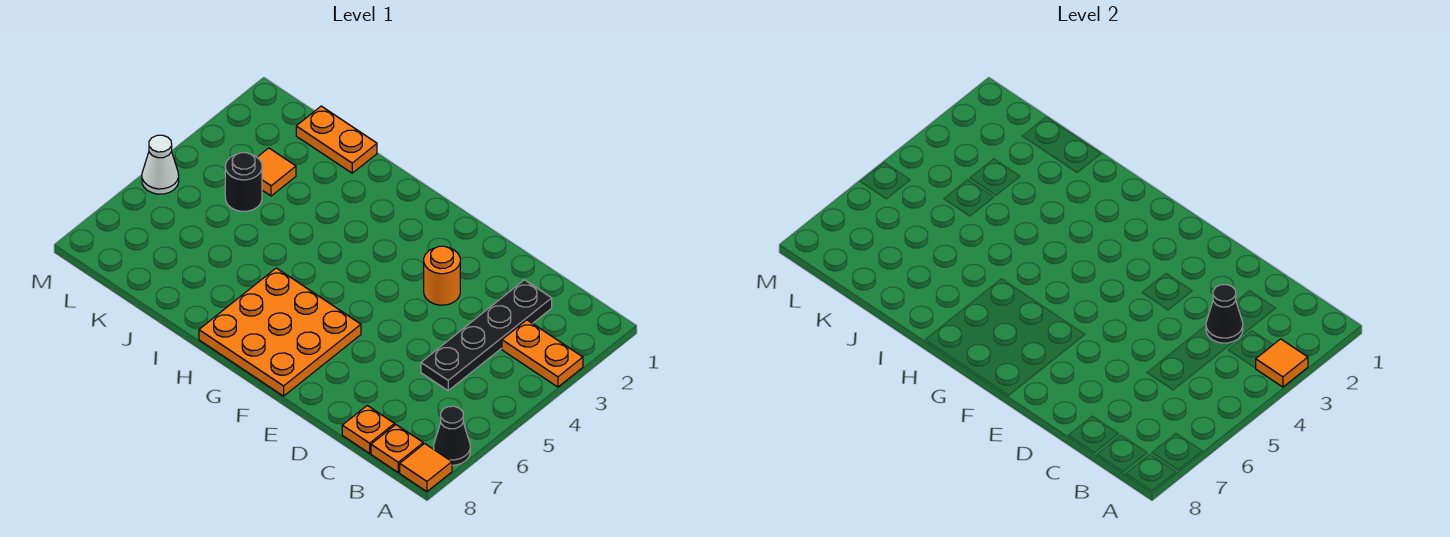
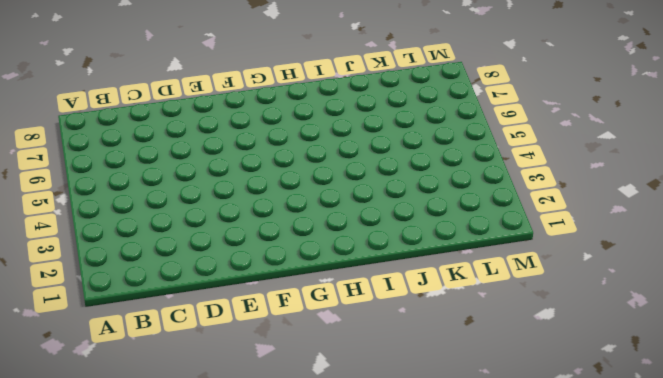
none -> orange 1x2 plate [502,320,583,387]
none -> black 1x1 cone [434,406,470,465]
none -> orange 1x1 tile [400,444,452,492]

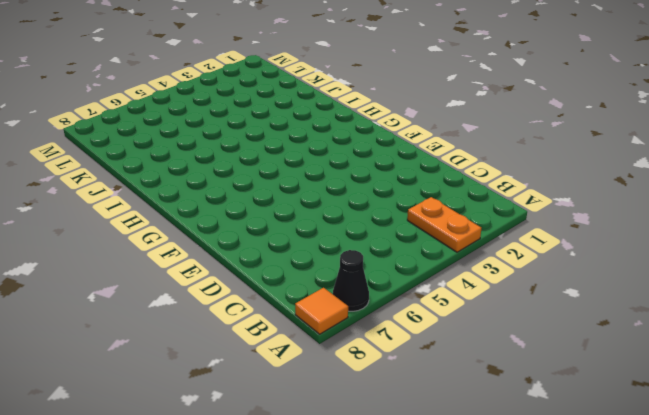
none -> orange 1x1 plate [371,425,423,472]
none -> black 1x4 plate [421,280,552,391]
none -> orange 1x1 plate [342,405,395,453]

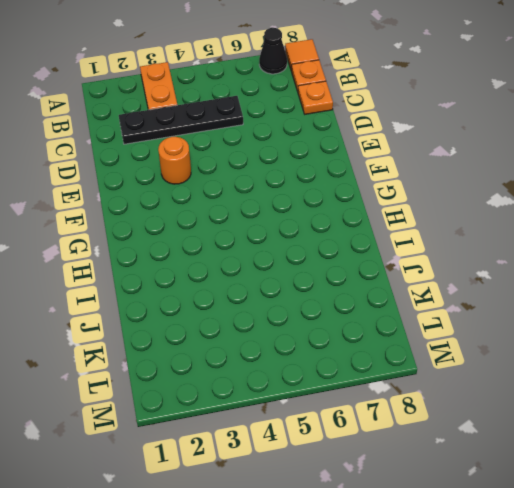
none -> orange 3x3 plate [199,268,361,396]
none -> orange 1x2 plate [296,106,377,173]
none -> orange 1x1 tile [257,148,296,196]

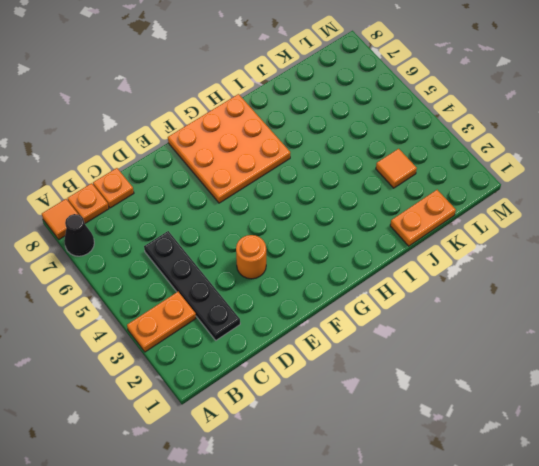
none -> black 1x1 round brick [225,153,262,211]
none -> white 1x1 cone [142,135,179,194]
none -> orange 1x1 tile [1256,339,1308,387]

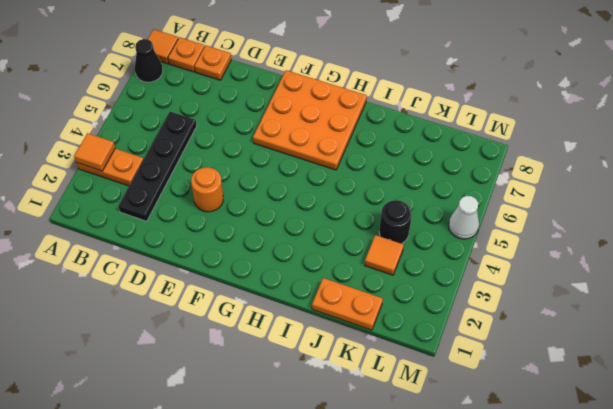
none -> black 1x1 cone [1206,285,1243,343]

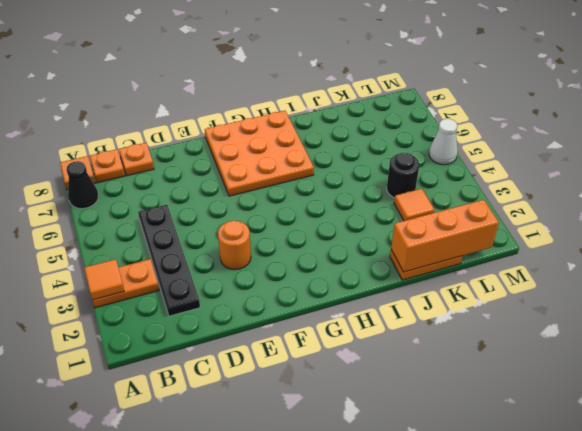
orange 1x3 brick [391,200,499,272] -> none
none -> black 1x1 cone [1206,285,1243,343]

